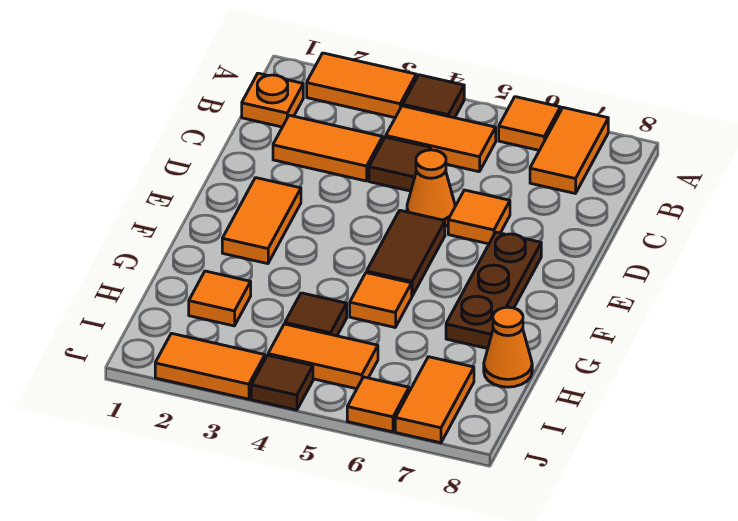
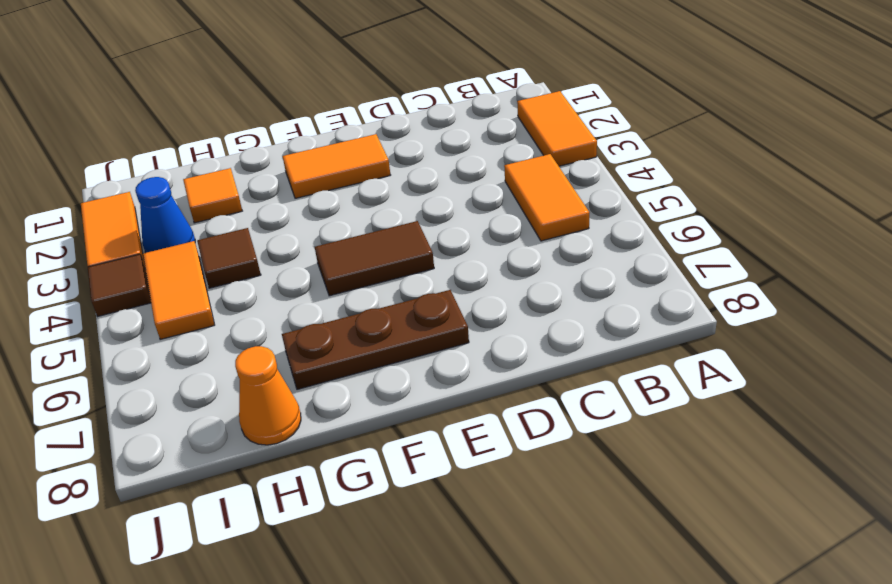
blue 1x1 cone [135,177,195,253] -> none
none -> brown 1x1 tile [403,75,464,118]
none -> orange 1x1 tile [499,97,560,150]
none -> orange 1x2 tile [530,108,608,194]

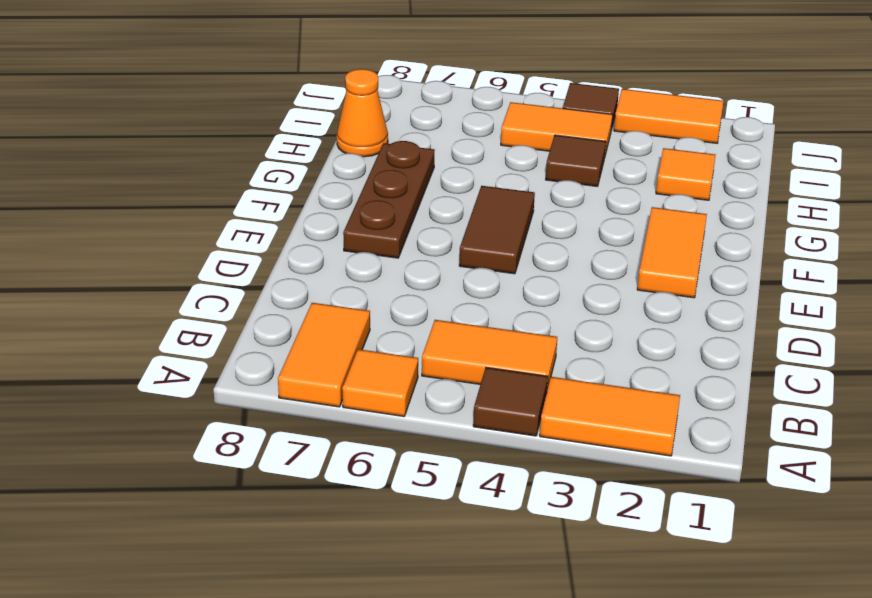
none -> orange 1x1 plate [242,73,303,127]
none -> orange 1x2 tile [273,115,383,181]
none -> brown 1x1 tile [369,137,431,191]

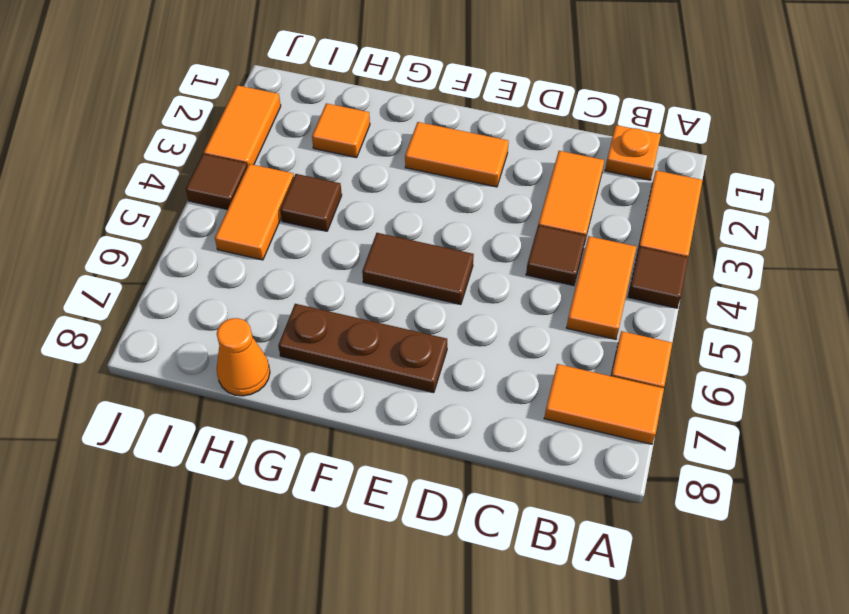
none -> orange 1x1 cone [407,150,455,227]
none -> orange 1x1 tile [448,190,510,244]
none -> orange 1x1 tile [350,273,412,327]

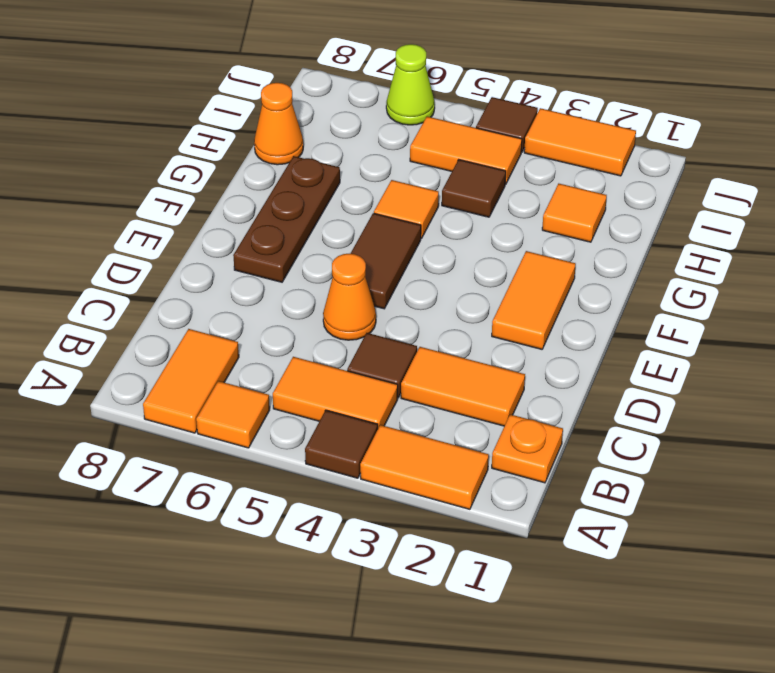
lime 1x1 cone [386,44,435,125] -> orange 1x1 tile [347,377,409,432]
none -> orange 1x1 tile [448,190,510,244]
none -> orange 1x2 tile [395,357,474,443]

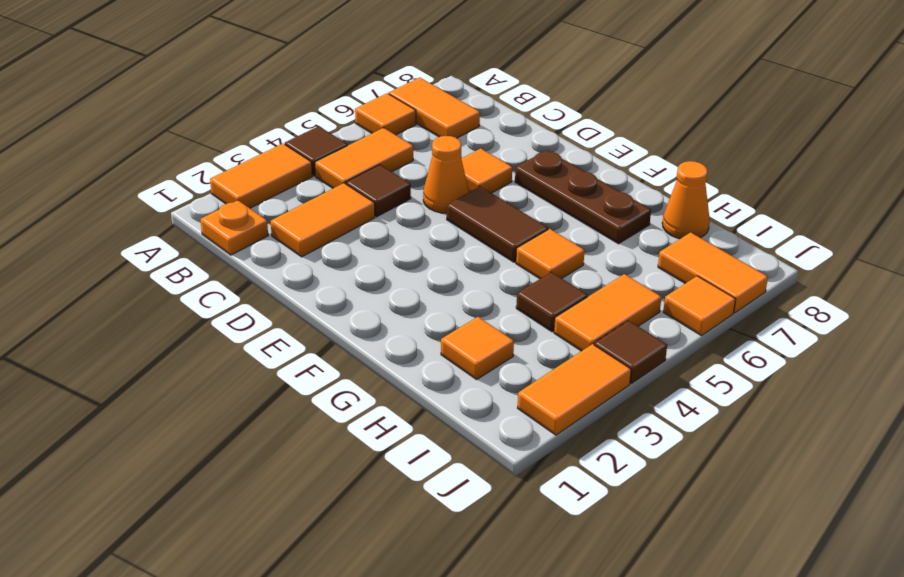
none -> orange 1x2 tile [222,178,301,264]

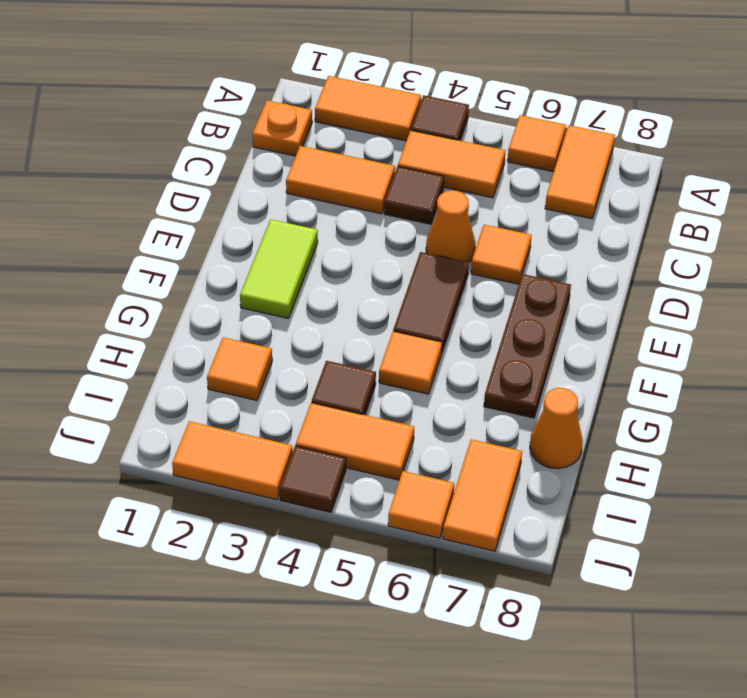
lime 1x2 tile [240,219,318,318] -> orange 1x2 tile [222,178,301,264]

